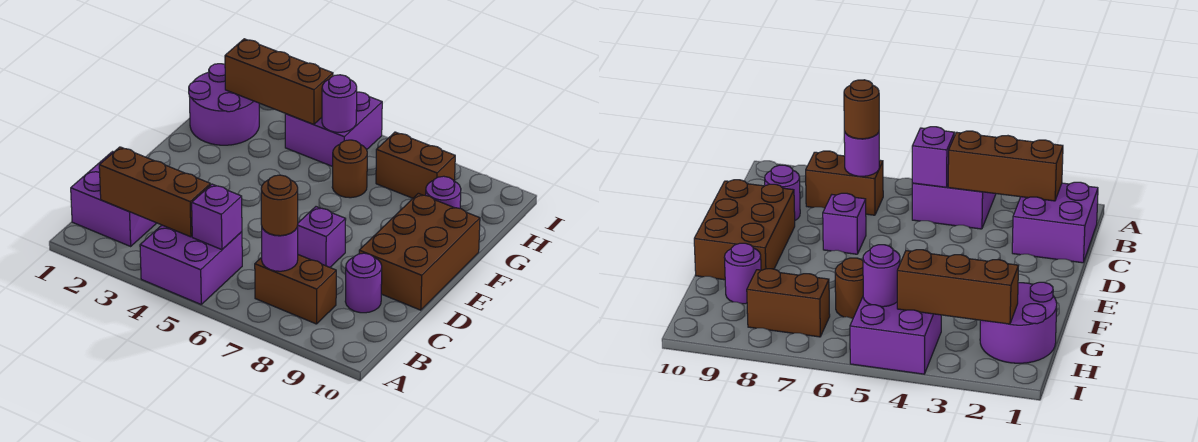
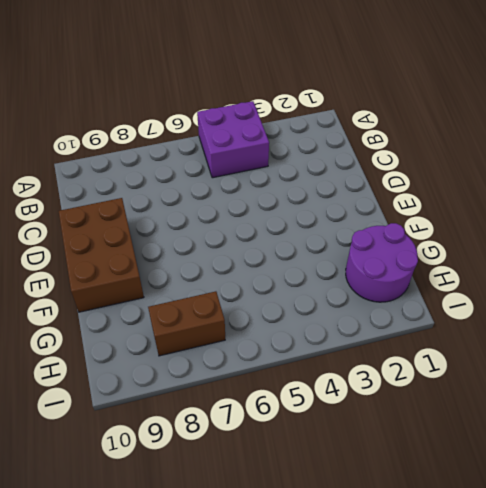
none -> purple 2x2 brick [71,152,156,246]
none -> brown 1x2 brick [255,255,336,324]
none -> purple 1x1 round brick [345,253,382,313]

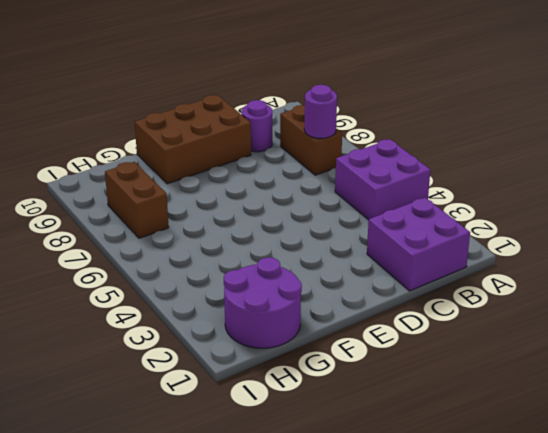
none -> purple 1x1 brick [298,207,346,267]
none -> brown 1x1 round brick [332,140,367,198]
none -> purple 1x1 round brick [426,176,461,208]

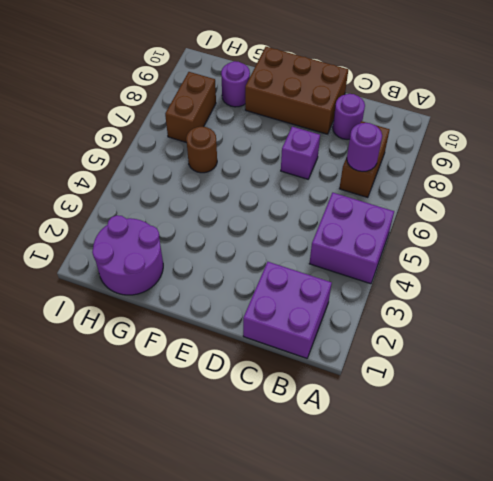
none -> purple 2x2 brick [285,92,382,167]
none -> brown 1x3 brick [99,147,210,237]
none -> purple 1x1 brick [192,184,242,250]

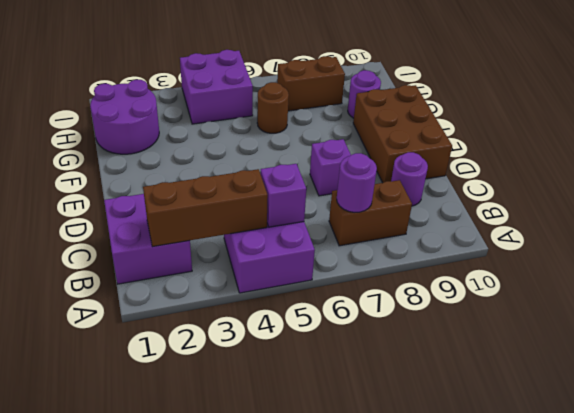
none -> brown 1x3 brick [225,39,333,125]
none -> purple 1x1 round brick [322,75,357,132]
none -> brown 1x1 round brick [261,175,298,236]

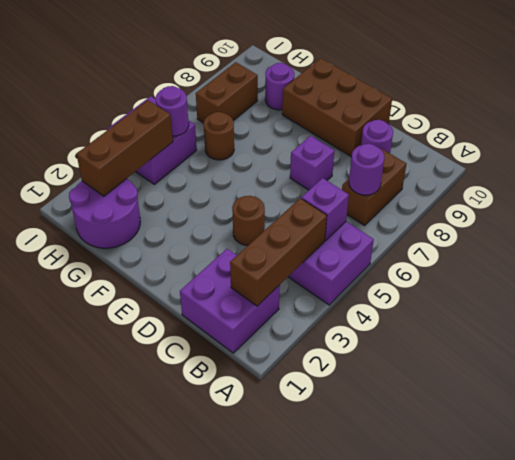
brown 1x1 round brick [232,196,265,246] -> brown 1x1 round brick moved to [261,175,298,236]

